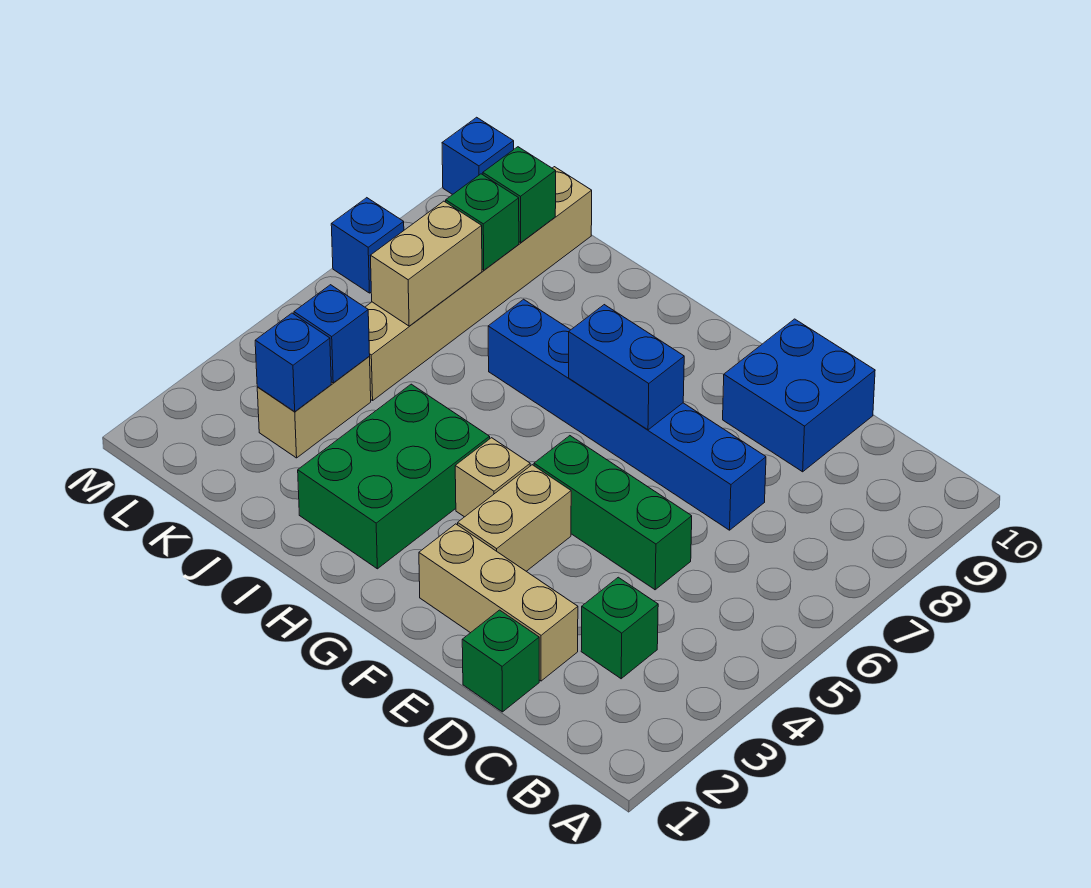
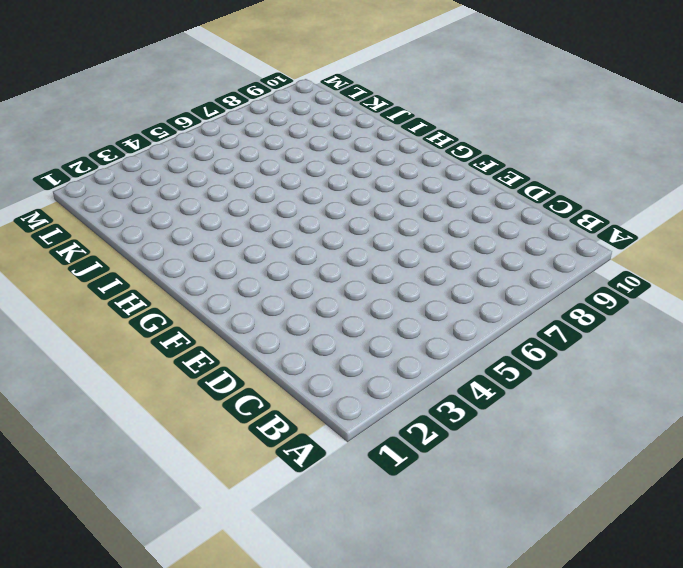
none -> green 1x1 brick [581,577,658,679]
none -> green 1x1 brick [462,610,539,712]
none -> tan 1x3 brick [419,524,578,681]

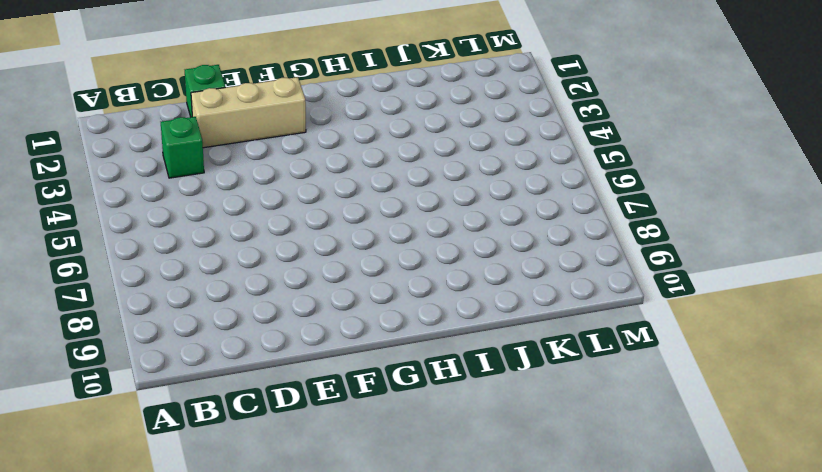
none -> green 1x3 brick [534,436,692,590]
none -> blue 1x6 brick [488,299,766,530]
none -> blue 2x2 brick [723,319,875,472]

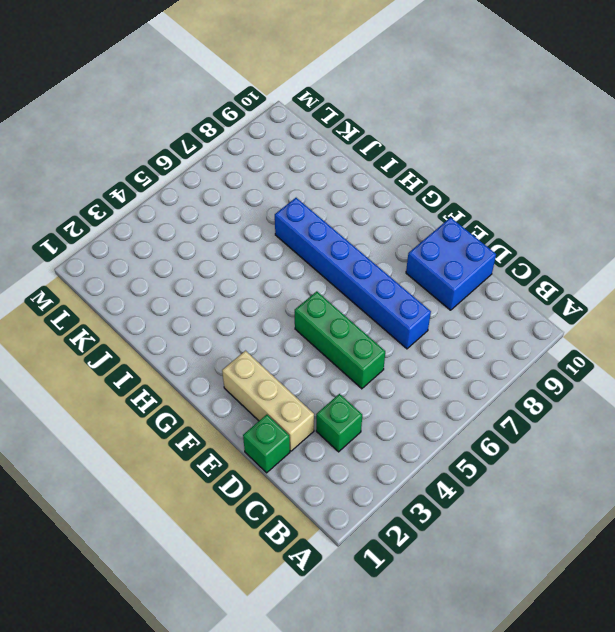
none -> tan 1x2 brick [458,465,571,571]
none -> tan 1x1 brick [455,438,530,517]
none -> green 2x3 brick [298,384,490,569]

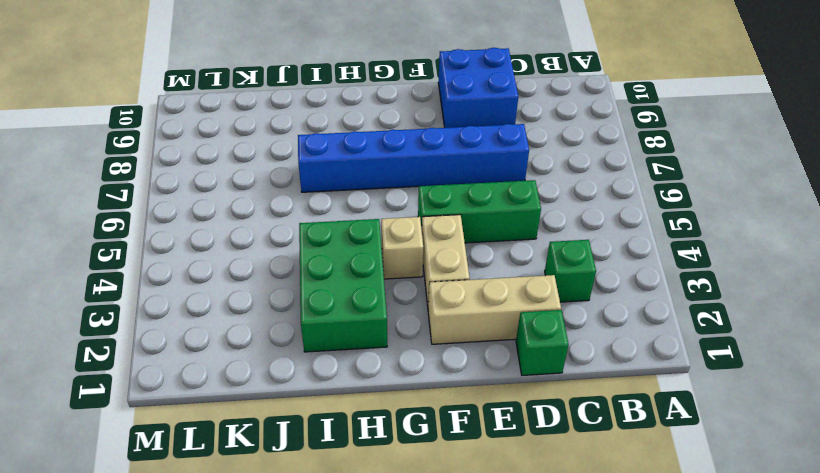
none -> tan 1x2 brick [257,357,371,458]
none -> tan 1x6 brick [365,167,592,401]
none -> blue 1x1 brick [331,198,404,293]

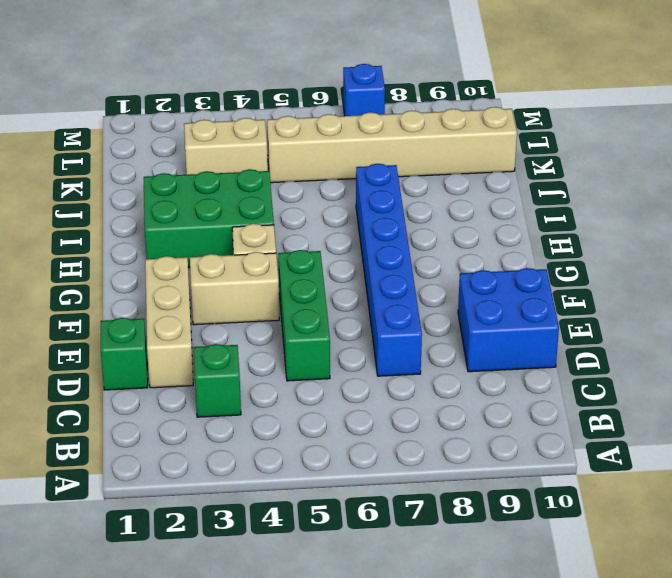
none -> blue 1x1 brick [442,117,514,194]
none -> blue 1x2 brick [569,305,684,430]
none -> blue 1x1 brick [255,313,331,412]

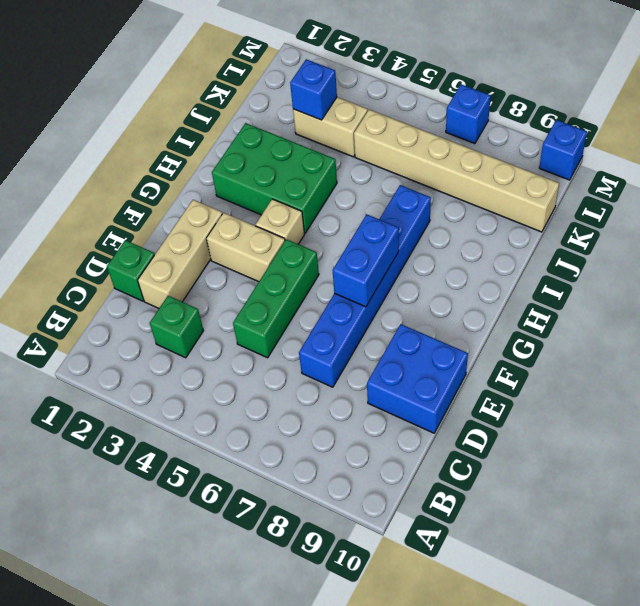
none -> blue 1x1 brick [294,285,370,383]
none -> tan 1x2 brick [370,201,482,326]
none -> green 1x1 brick [446,174,519,270]

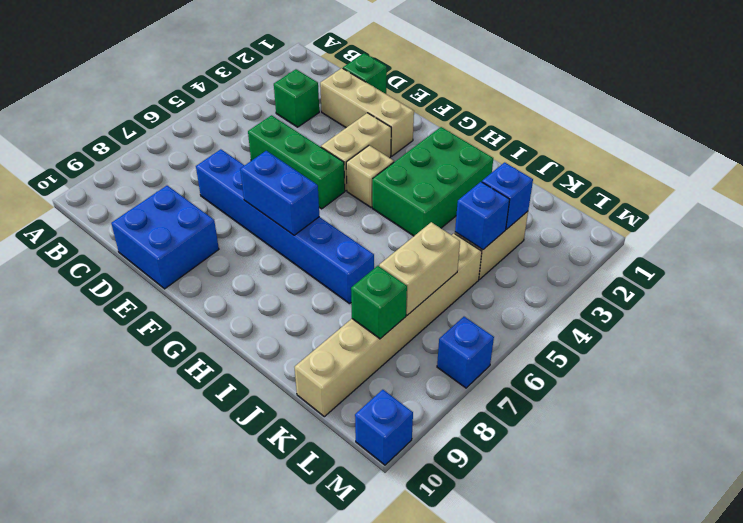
none -> green 1x1 brick [483,147,556,243]

